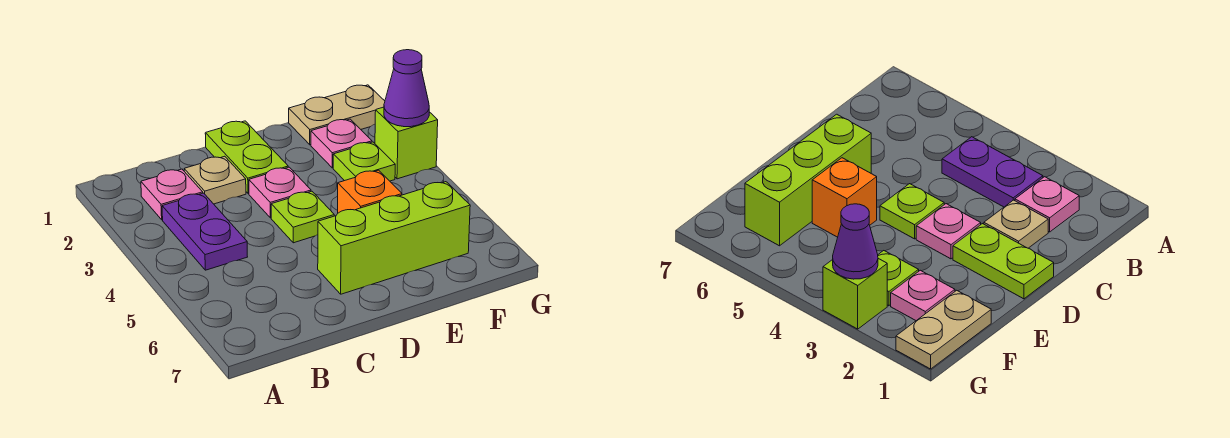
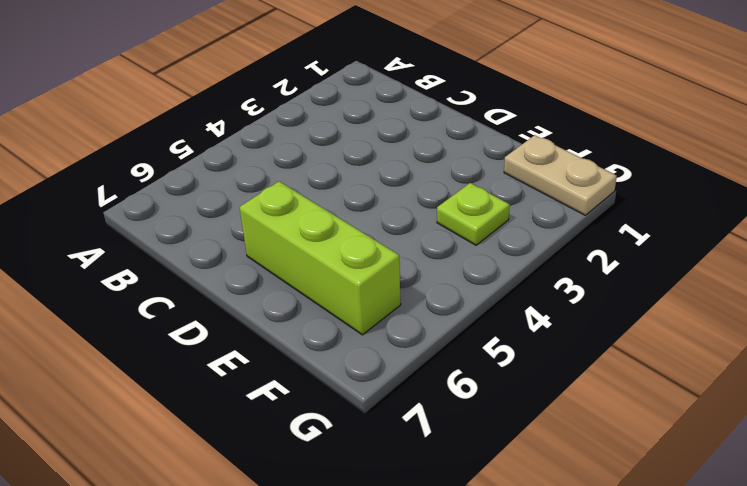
none -> pink 1x1 plate [141,169,203,220]
none -> purple 1x2 plate [162,193,247,270]
none -> tan 1x1 plate [184,156,246,204]

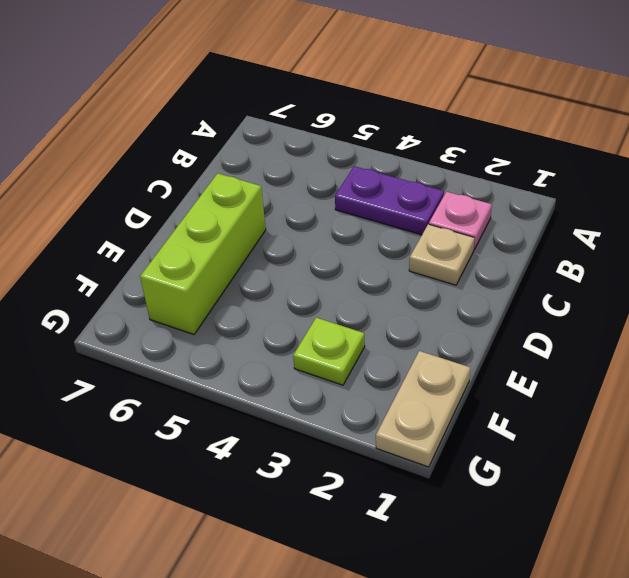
none -> lime 1x2 plate [205,121,288,194]
none -> pink 1x1 plate [249,167,311,218]
none -> lime 1x1 plate [271,191,334,243]

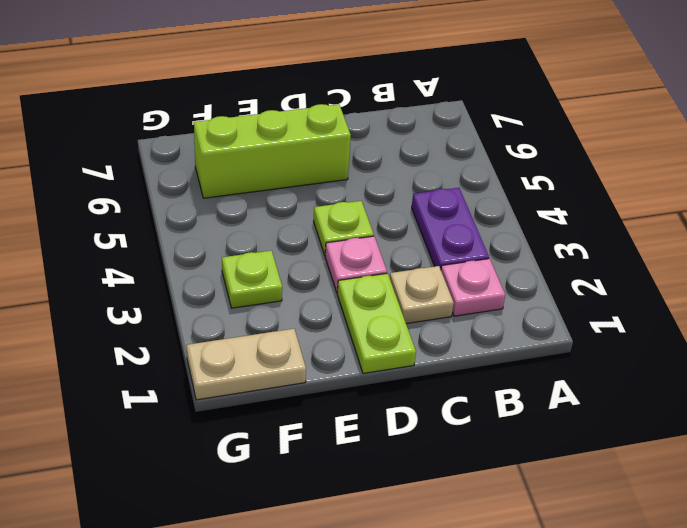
none -> orange 1x1 brick [338,170,402,213]
none -> pink 1x1 plate [311,119,372,168]
none -> lime 1x1 brick [375,107,438,179]

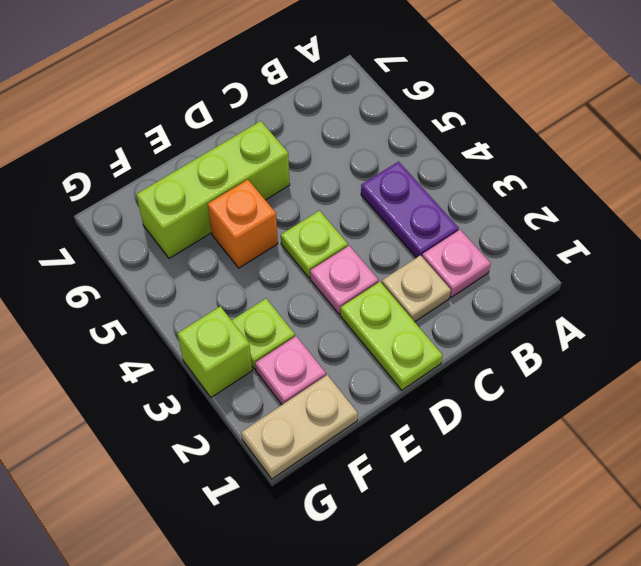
none -> purple 1x1 cone [384,50,429,127]

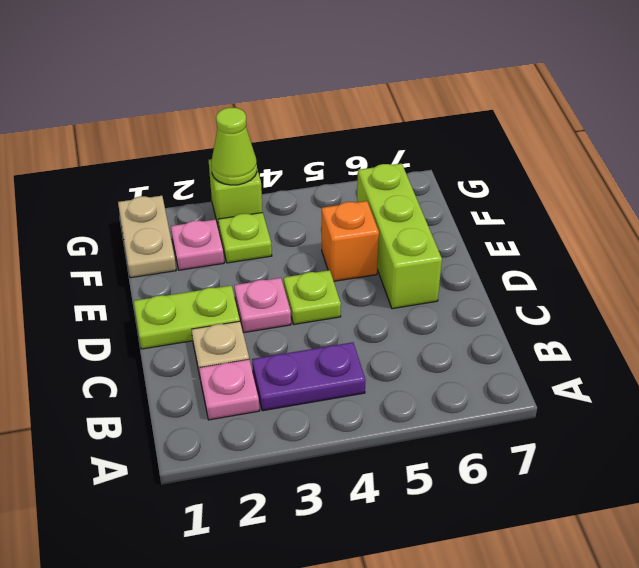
lime 1x1 cone [211,108,257,185] -> purple 1x1 cone [384,50,429,127]

